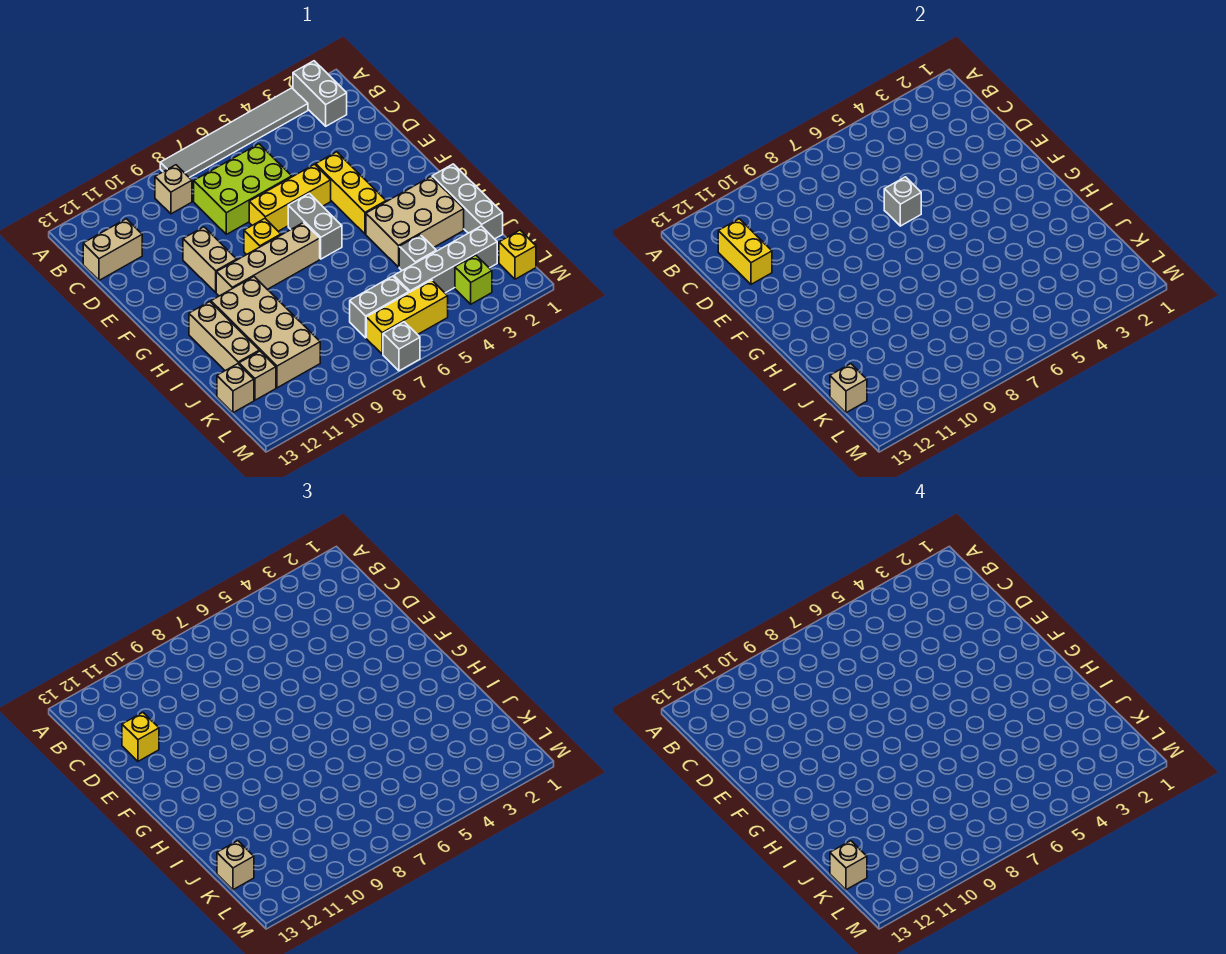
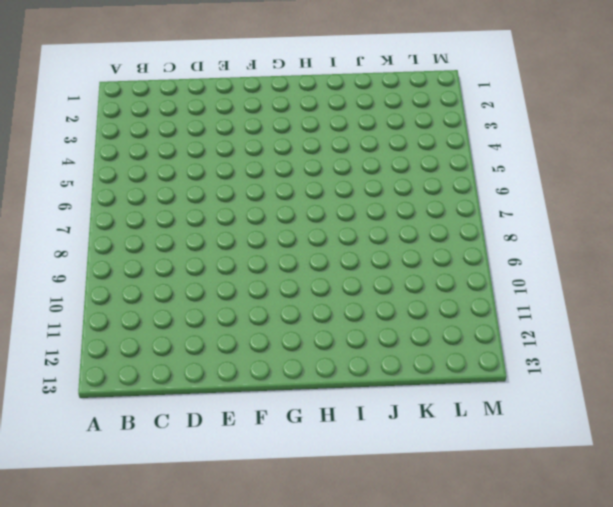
none -> grey 1x2 brick [293,61,347,126]
none -> grey 1x6 tile [160,88,308,178]
none -> tan 1x1 brick [155,165,192,214]
none -> lime 2x3 brick [194,144,292,234]

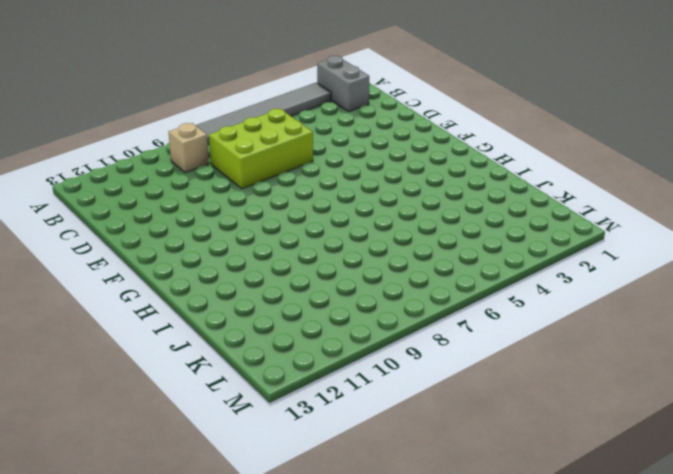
none -> tan 1x2 brick [83,219,142,280]
none -> yellow 1x3 brick [316,152,386,234]
none -> yellow 1x3 brick [249,164,331,231]
none -> tan 1x2 brick [183,227,237,292]

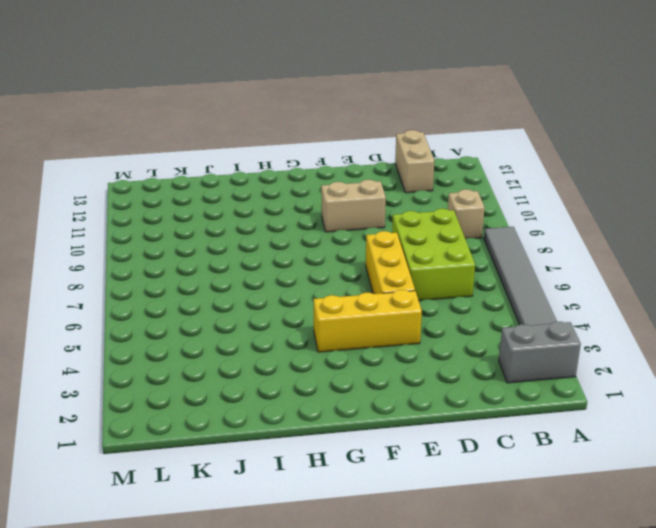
none -> grey 1x2 brick [288,194,342,259]
none -> yellow 1x1 brick [244,219,281,255]
none -> tan 1x4 brick [216,223,320,296]
none -> grey 1x3 brick [432,164,503,239]

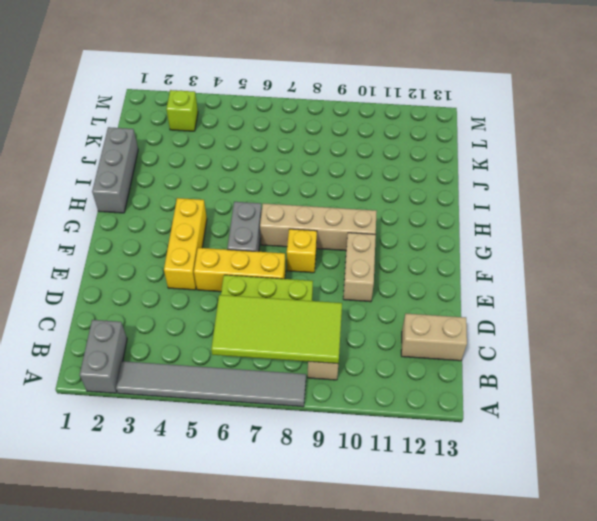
lime 2x4 tile [211,295,342,364] -> none
none -> tan 2x3 brick [366,177,464,267]
none -> tan 2x4 brick [211,277,320,388]
none -> tan 1x3 brick [189,302,259,371]
none -> grey 1x1 brick [399,235,436,271]

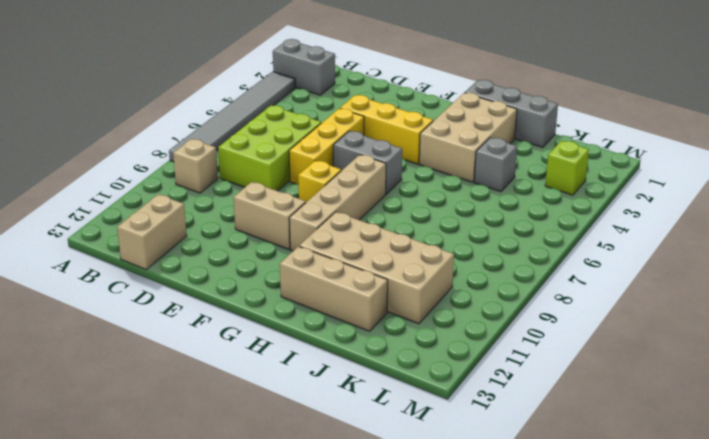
none -> grey 1x4 brick [394,226,497,293]
none -> grey 1x2 brick [350,276,409,338]
none -> tan 1x1 brick [239,351,276,400]
none -> tan 1x1 brick [217,364,254,413]

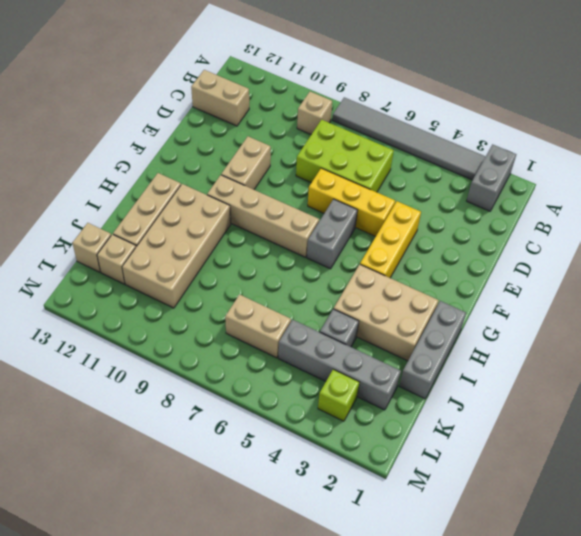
tan 1x2 brick [225,295,291,358] -> grey 1x2 brick [350,276,409,338]
none -> yellow 1x1 brick [244,219,281,255]
none -> yellow 1x1 brick [499,230,536,279]
none -> yellow 1x3 brick [366,280,448,354]
none -> grey 1x1 brick [383,322,420,371]

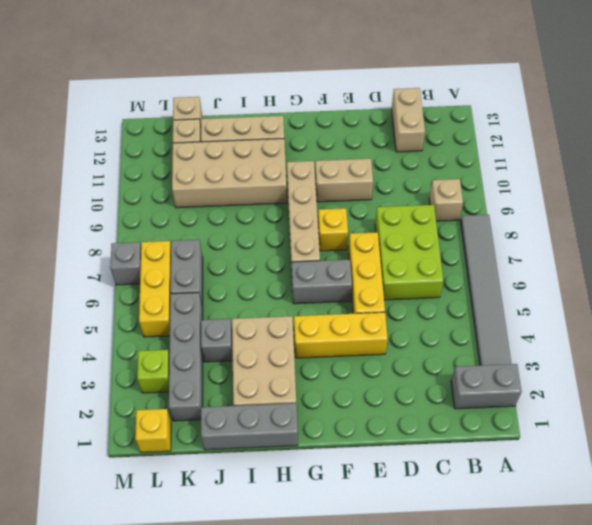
none -> yellow 1x2 brick [718,219,772,284]
none -> grey 1x1 brick [884,177,921,226]
none -> tan 1x1 brick [830,364,867,413]
none -> yellow 1x1 brick [122,713,159,761]

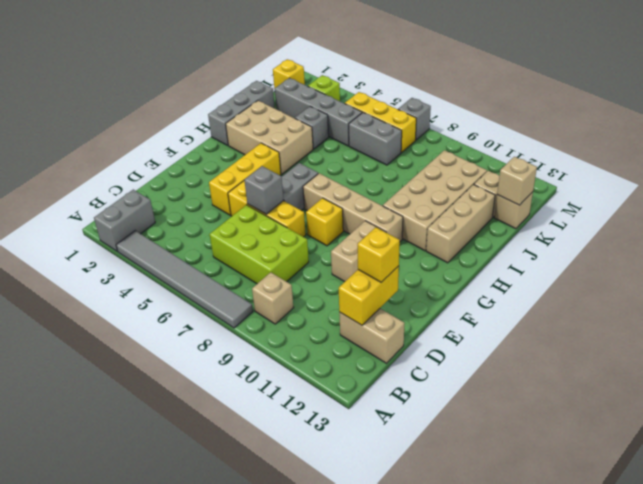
none -> tan 1x1 brick [217,841,254,890]
none -> tan 1x1 brick [830,841,867,890]

